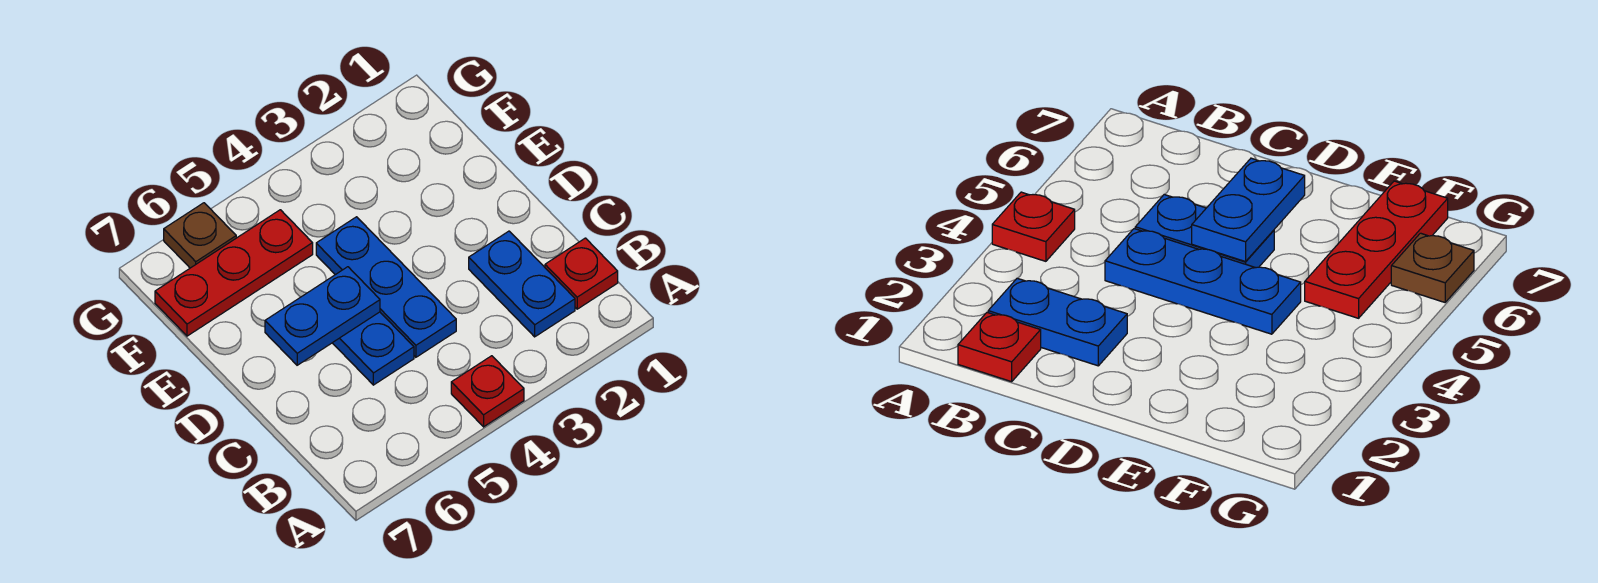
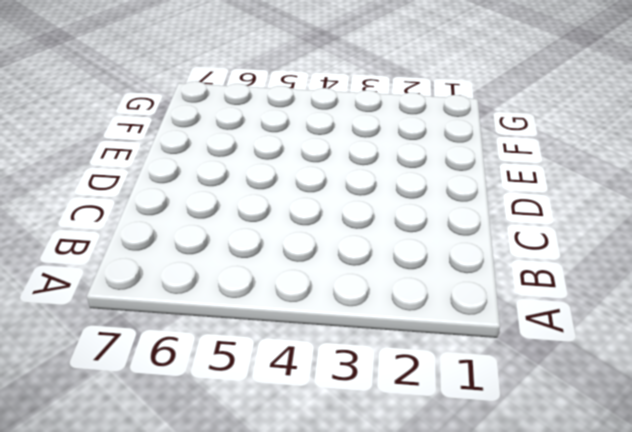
none -> red 1x1 plate [451,356,524,427]
none -> red 1x1 plate [545,238,618,309]

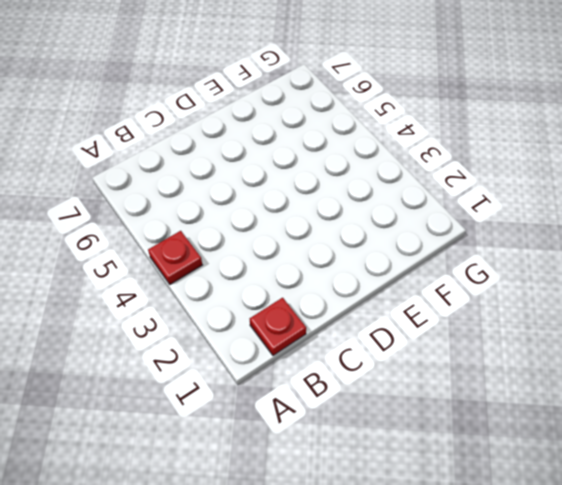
none -> blue 1x2 plate [469,231,575,337]
none -> blue 1x3 plate [316,217,456,357]

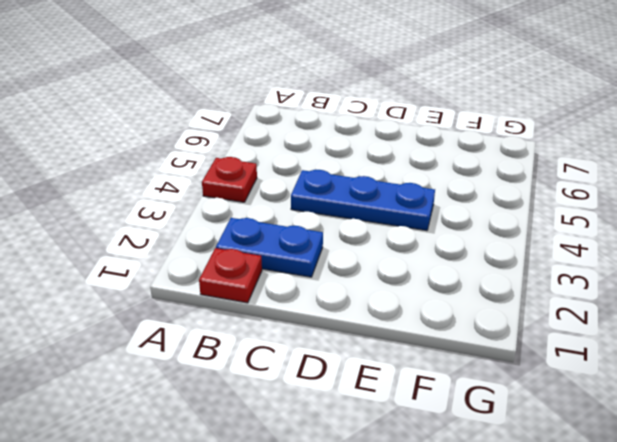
none -> blue 1x2 plate [333,312,414,385]
none -> red 1x3 plate [155,210,313,336]

